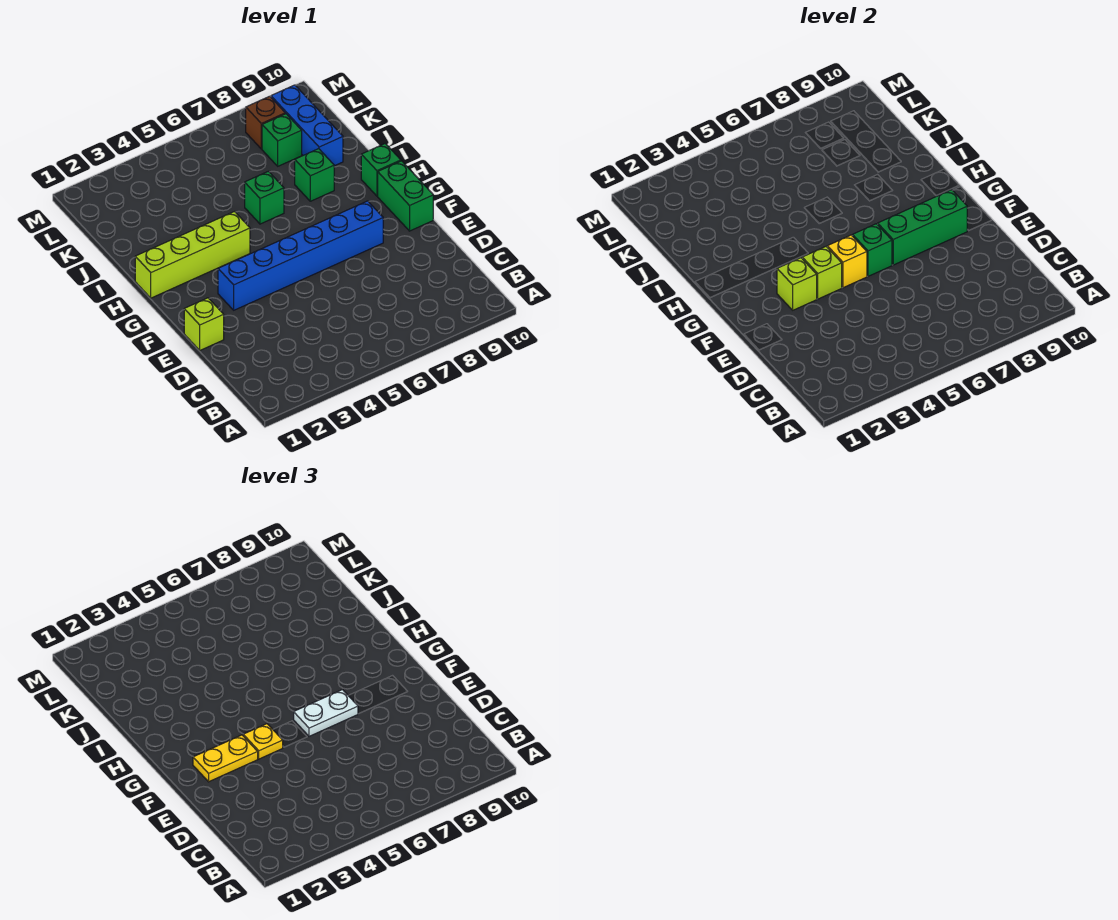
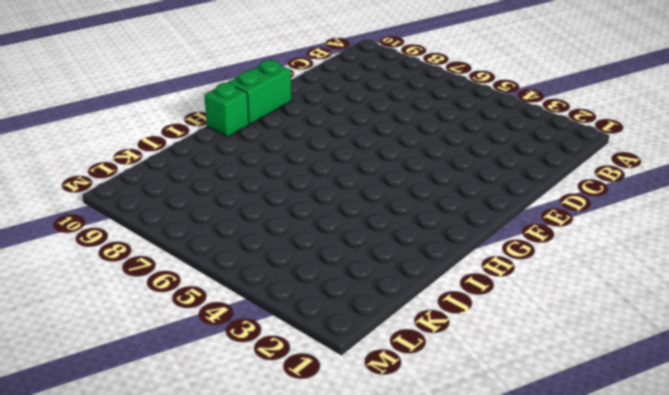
none -> lime 1x1 brick [184,298,224,350]
none -> blue 1x6 brick [218,201,383,310]
none -> lime 1x4 brick [135,212,250,298]

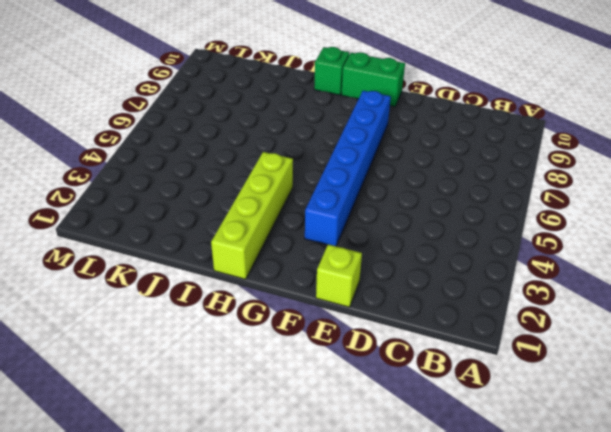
none -> green 1x1 brick [245,171,284,224]
none -> green 1x1 brick [295,149,334,201]
none -> blue 1x3 brick [271,85,343,166]

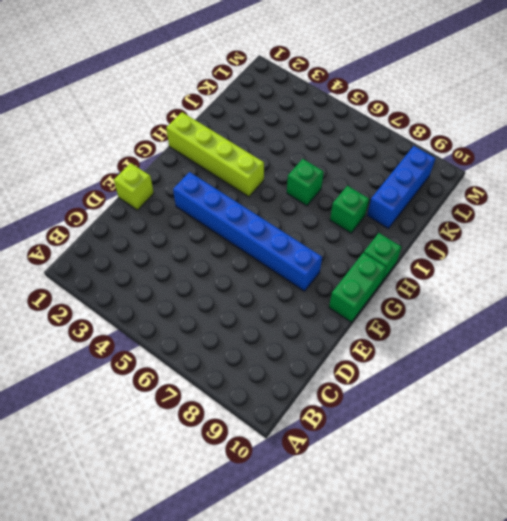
none -> green 1x1 brick [262,114,302,166]
none -> brown 1x1 brick [246,96,285,149]
none -> lime 1x1 brick [777,258,817,310]

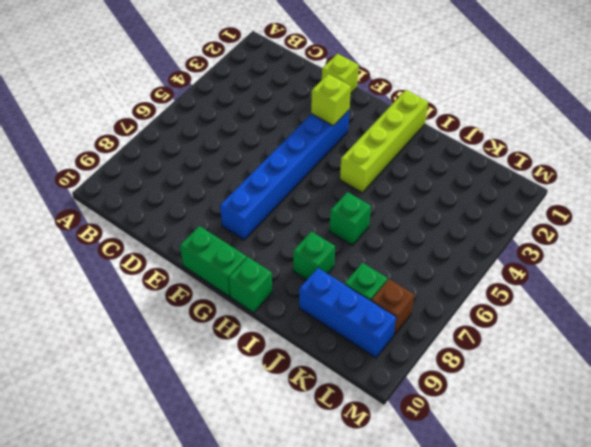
none -> lime 1x1 brick [802,247,842,299]
none -> yellow 1x1 brick [827,235,867,288]
none -> green 1x1 brick [853,224,892,276]

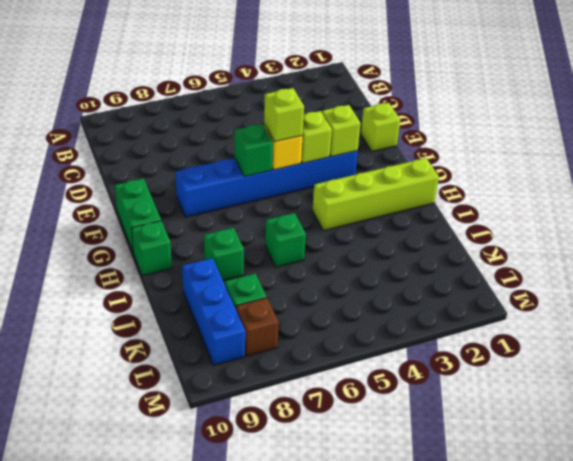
lime 1x1 brick [264,88,304,142] -> none
none -> green 1x3 brick [877,190,967,265]
none -> yellow 1x2 plate [193,735,258,782]
none -> yellow 1x1 plate [243,724,283,759]

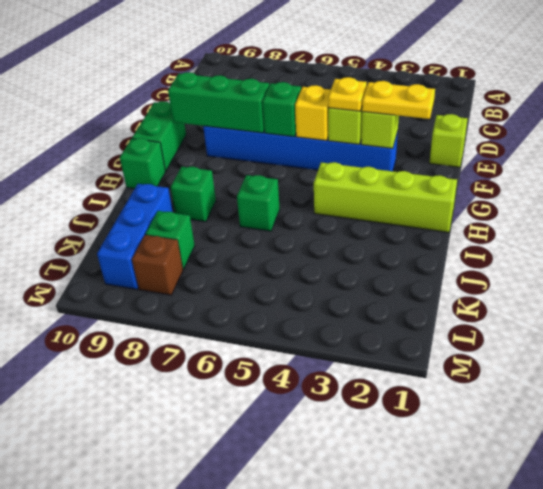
none -> white 1x2 plate [294,690,358,736]

